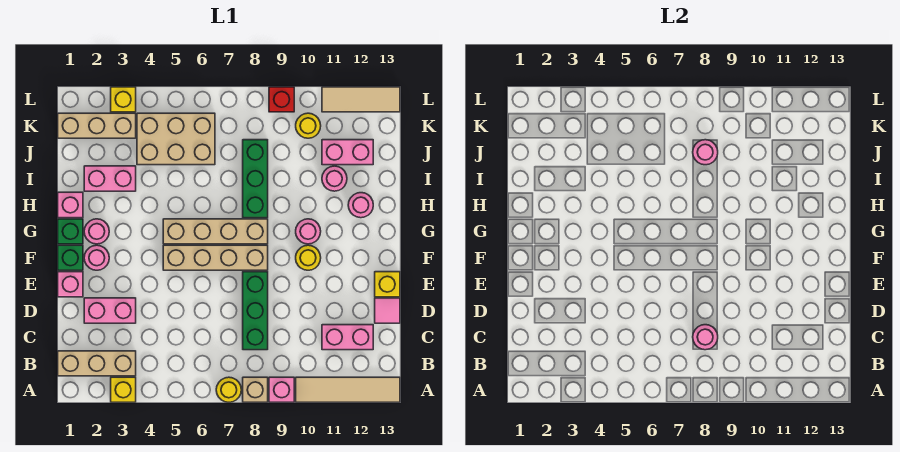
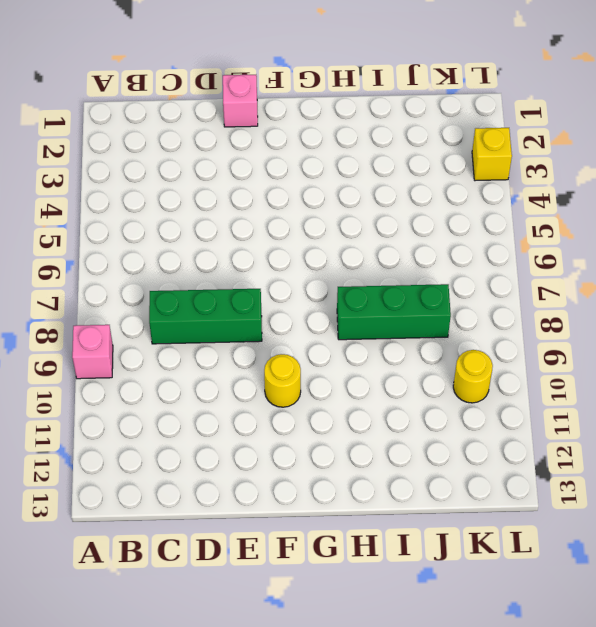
none -> yellow 1x1 brick [111,377,136,402]
none -> yellow 1x1 round brick [216,377,241,402]
none -> tan 1x1 brick [243,377,268,402]
none -> tan 1x4 tile [296,377,400,402]

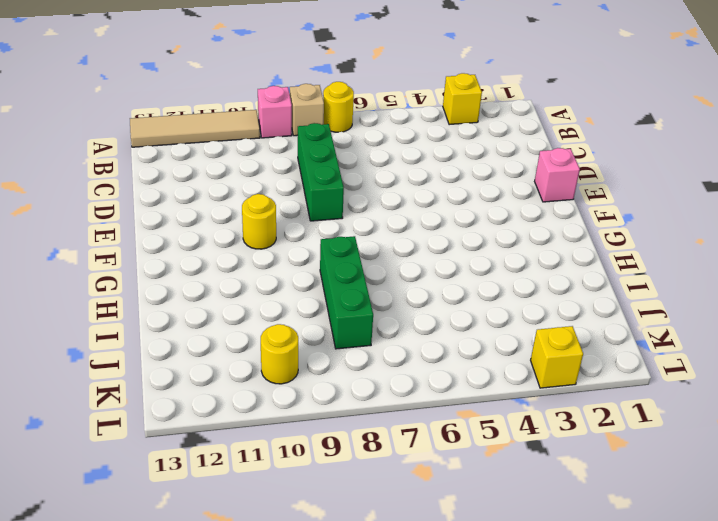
none -> tan 1x3 brick [58,351,136,376]
none -> pink 1x2 brick [322,325,373,350]
none -> pink 1x2 brick [84,298,136,323]
none -> pink 1x1 tile [375,298,400,323]

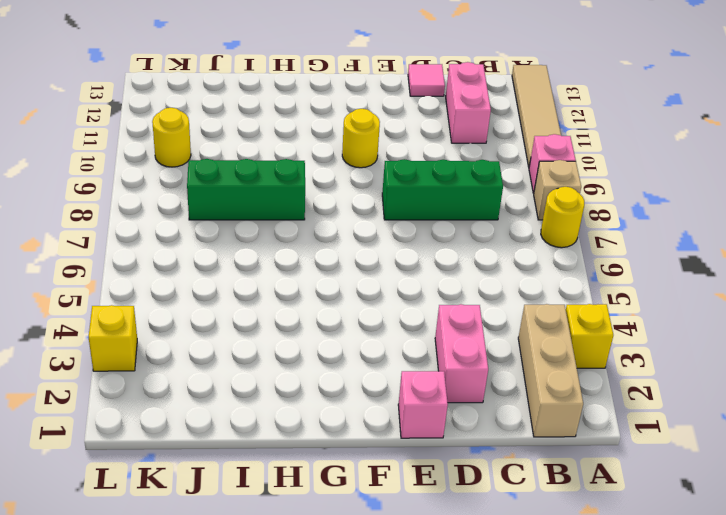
none -> yellow 1x1 brick [375,272,400,297]
none -> green 1x1 brick [58,245,83,270]
none -> pink 1x1 round brick [84,245,109,270]
none -> tan 1x4 brick [163,245,268,270]

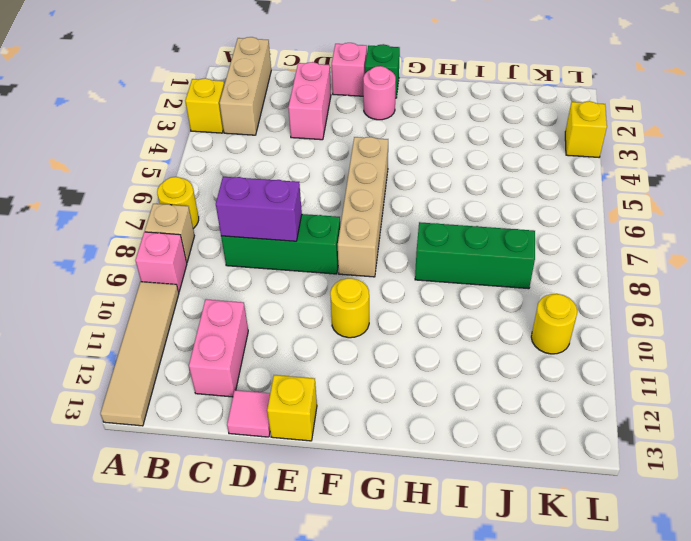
purple 1x2 brick [216,177,302,241] -> pink 1x1 round brick [693,325,718,350]
none -> green 1x1 brick [58,219,83,244]
none -> pink 1x1 round brick [84,219,109,244]
none -> tan 1x4 brick [163,219,268,244]
none -> pink 1x1 round brick [296,219,321,244]

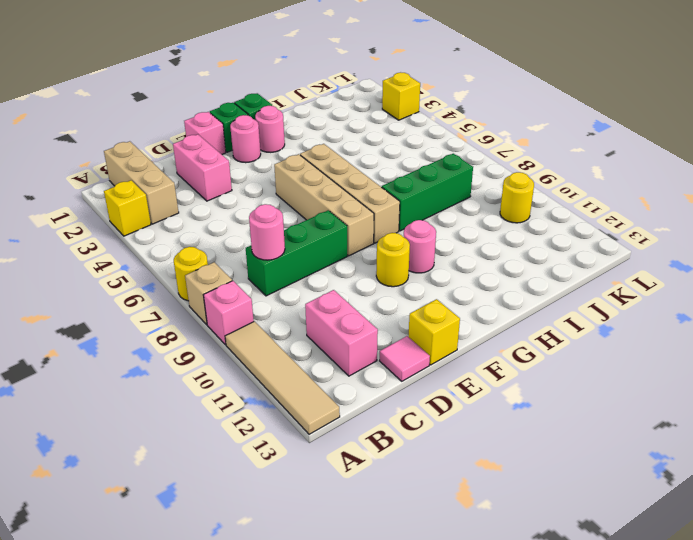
none -> pink 1x1 brick [58,192,83,218]
none -> pink 1x1 round brick [348,193,373,218]
none -> pink 1x2 brick [84,166,136,191]
none -> pink 1x1 round brick [322,166,347,191]

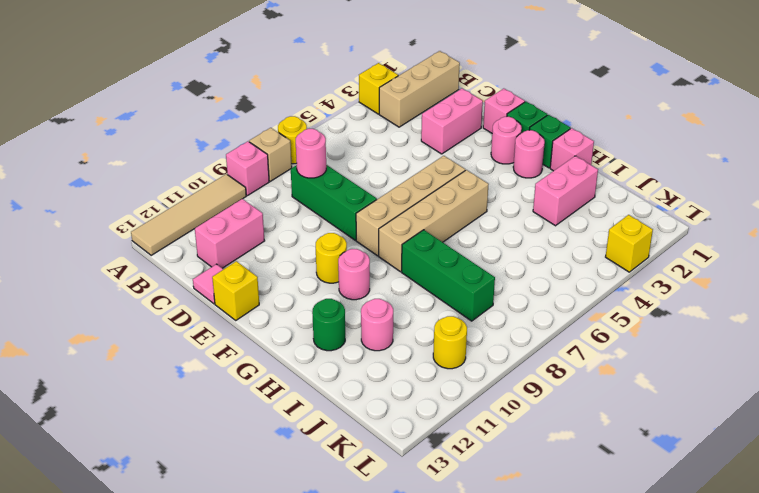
green 1x1 round brick [312,299,345,351] -> pink 1x1 round brick [348,193,373,218]
none -> tan 2x3 brick [137,113,215,165]
none -> pink 1x2 brick [322,140,373,165]
none -> tan 1x3 brick [58,113,136,138]
none -> red 1x1 brick [269,87,294,112]

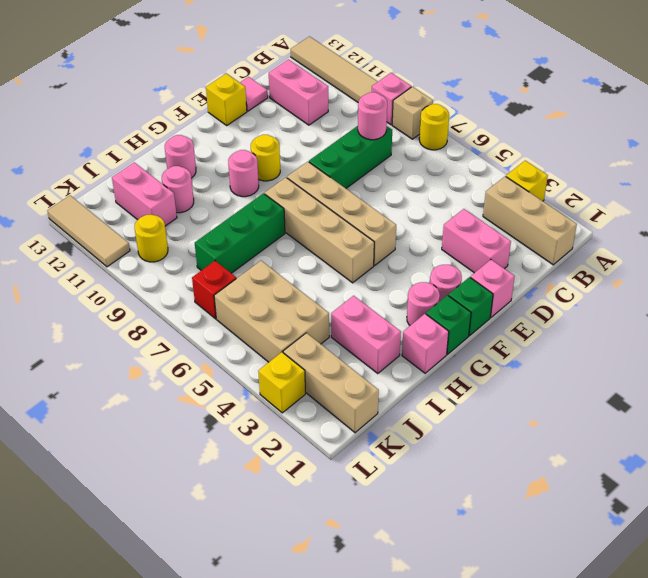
red 1x1 brick [192,261,236,319] -> red 1x1 brick moved to [269,87,294,112]
none -> pink 1x1 round brick [693,140,718,165]

